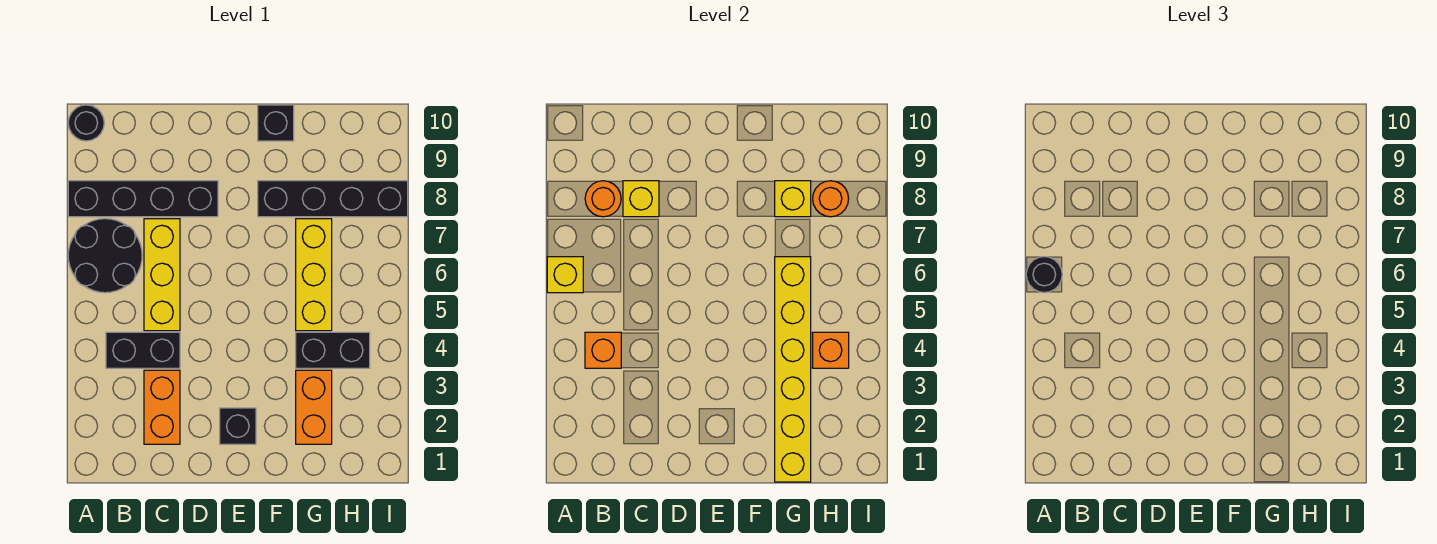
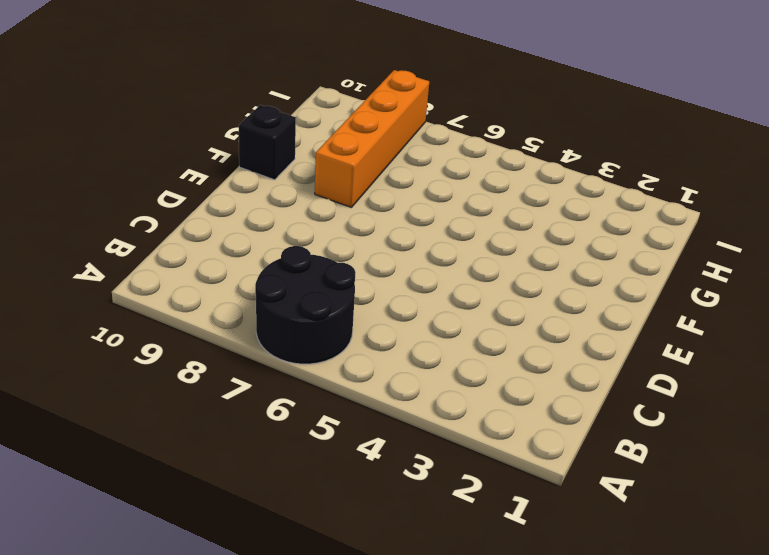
orange 1x4 brick [315,70,429,208] -> black 1x4 brick [258,181,408,217]
none -> black 1x4 brick [68,181,218,217]
none -> black 1x1 round brick [68,105,104,141]
none -> black 1x2 brick [106,332,180,368]

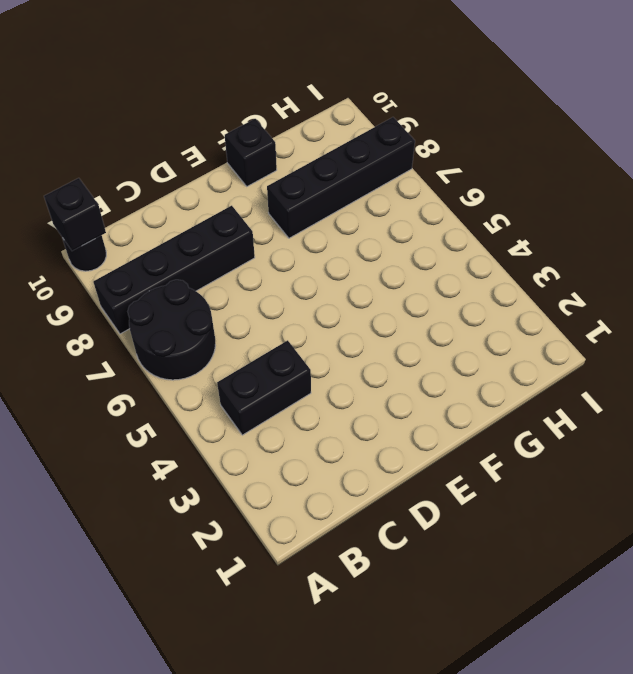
black 1x1 brick [44,178,106,251] -> black 1x1 brick moved to [220,408,256,444]
none -> orange 1x2 brick [144,370,180,444]
none -> yellow 1x3 brick [144,219,180,331]
none -> orange 1x2 brick [296,370,332,444]

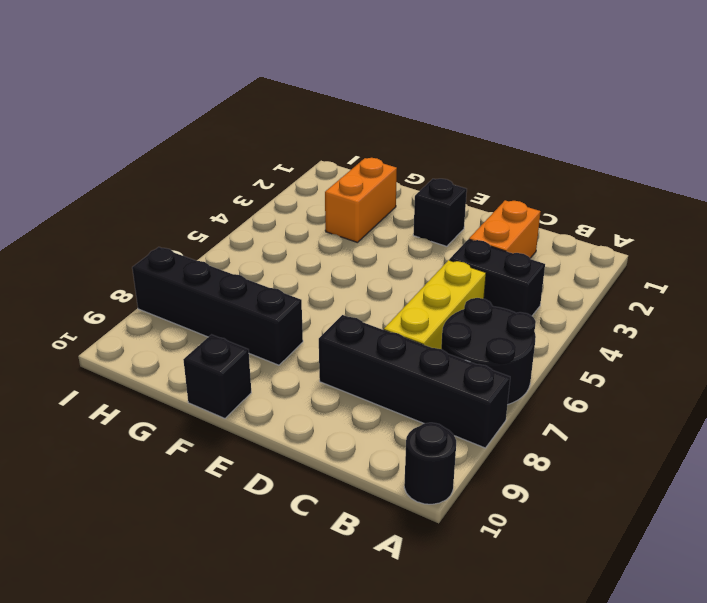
none -> black 1x2 brick [296,332,370,368]
none -> yellow 1x3 brick [296,219,332,331]
none -> yellow 1x1 brick [547,257,583,293]

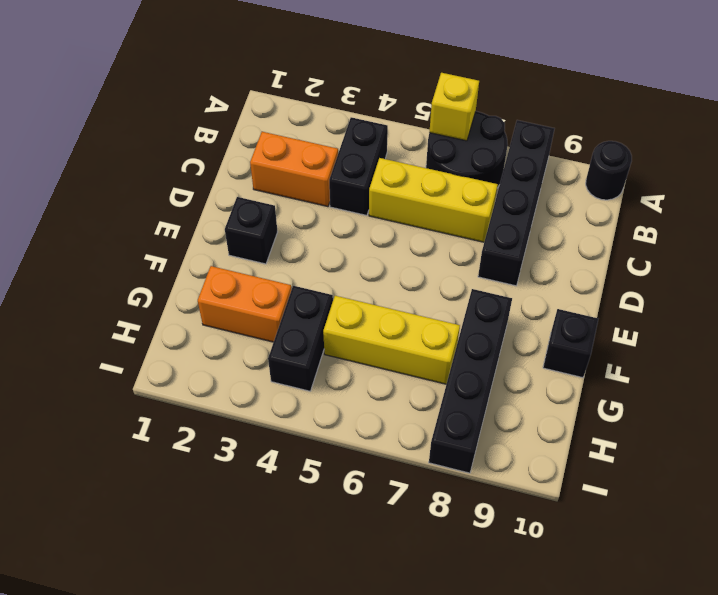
none -> orange 1x1 brick [585,332,621,368]
none -> orange 1x1 round brick [585,181,621,217]
none -> yellow 1x1 brick [623,181,659,217]

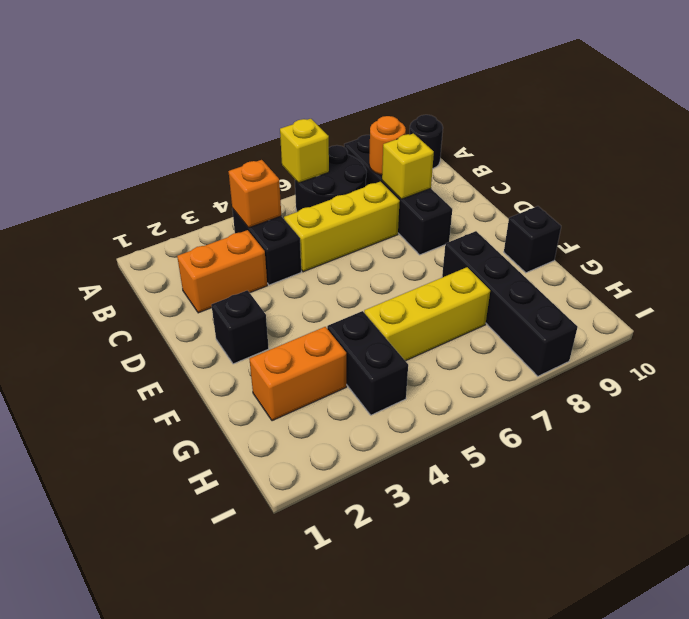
none -> yellow 1x6 brick [775,257,811,482]
none -> yellow 1x1 brick [775,181,811,217]
none -> orange 1x1 brick [813,332,849,368]

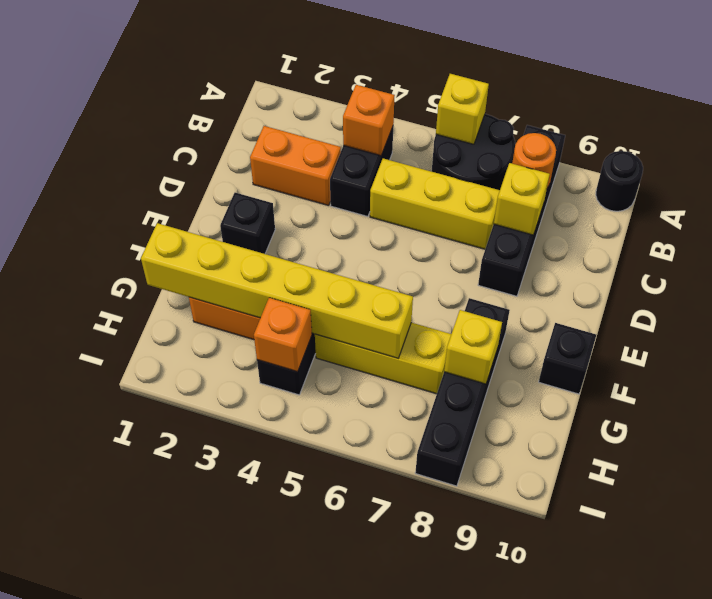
none -> orange 1x1 round brick [813,181,849,217]
none -> black 1x1 round brick [1026,257,1062,293]

